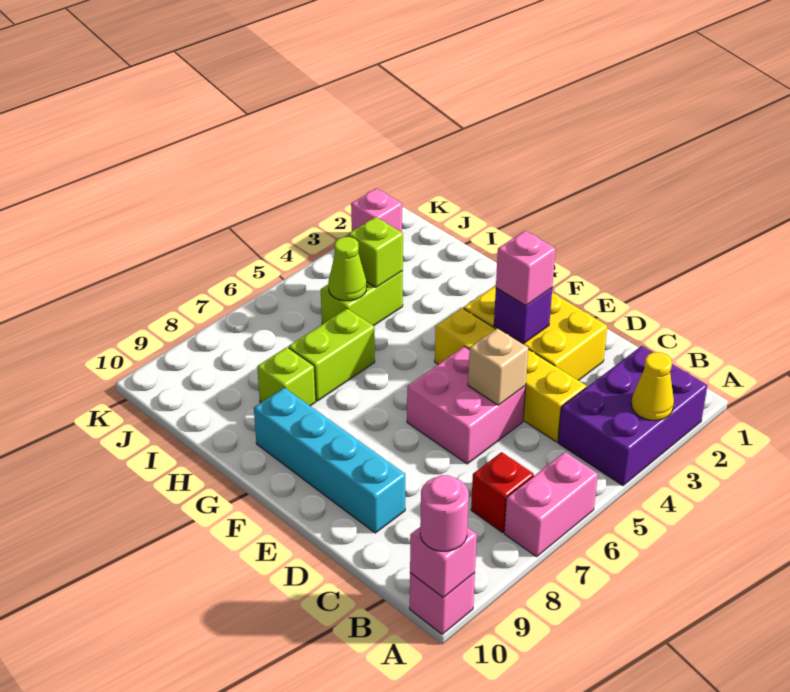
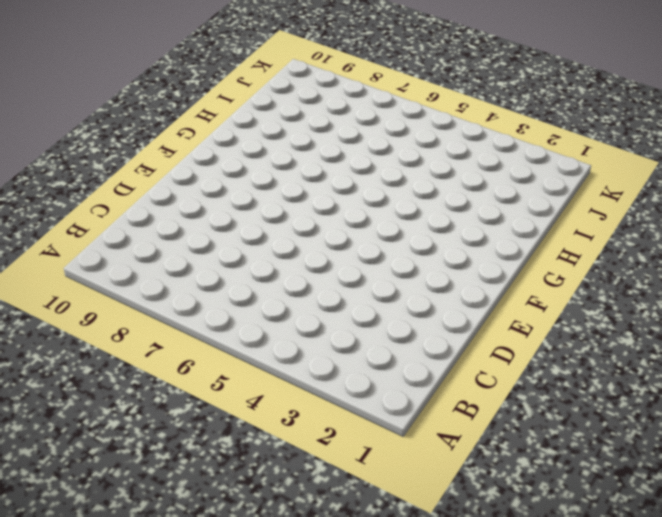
none -> purple 2x3 brick [558,346,707,486]
none -> pink 1x2 brick [504,452,598,557]
none -> pink 1x1 brick [410,573,475,634]

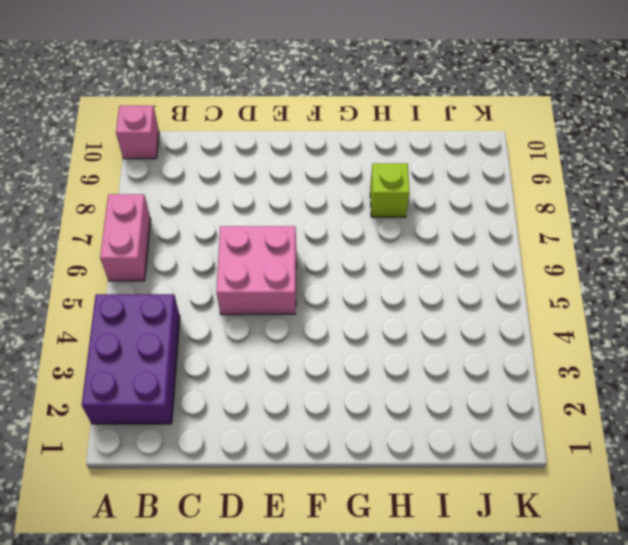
none -> red 1x1 brick [471,452,534,533]
none -> yellow 1x4 brick [435,308,586,442]
none -> yellow 2x3 brick [464,285,607,380]

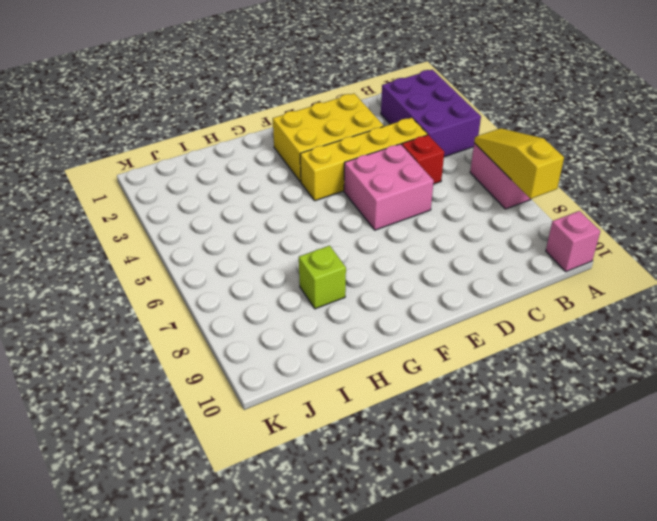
yellow 1x3 slope [474,128,564,199] -> none
red 1x1 brick [402,135,444,184] -> red 1x1 brick moved to [471,452,534,533]
none -> cyan 1x4 brick [254,388,405,533]
none -> lime 1x2 brick [288,309,375,401]
none -> lime 1x2 brick [321,271,403,326]

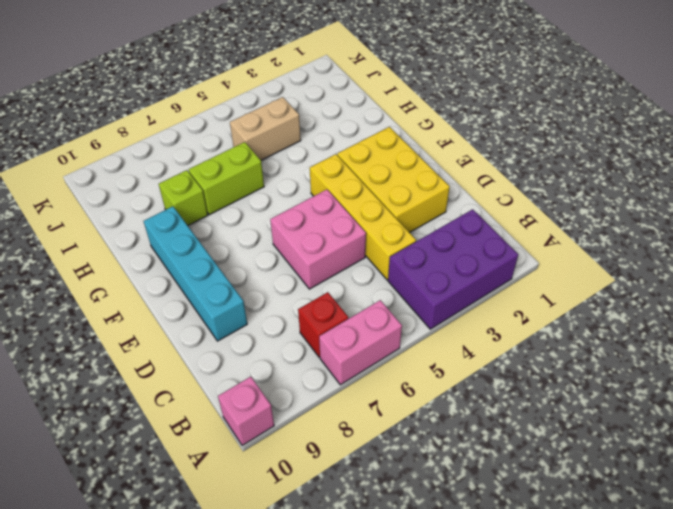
tan 1x2 brick [230,97,301,160] -> lime 1x2 brick [321,271,403,326]
none -> pink 1x1 brick [351,188,402,232]
none -> yellow 1x1 cone [631,352,674,420]
none -> pink 1x1 brick [410,527,477,598]

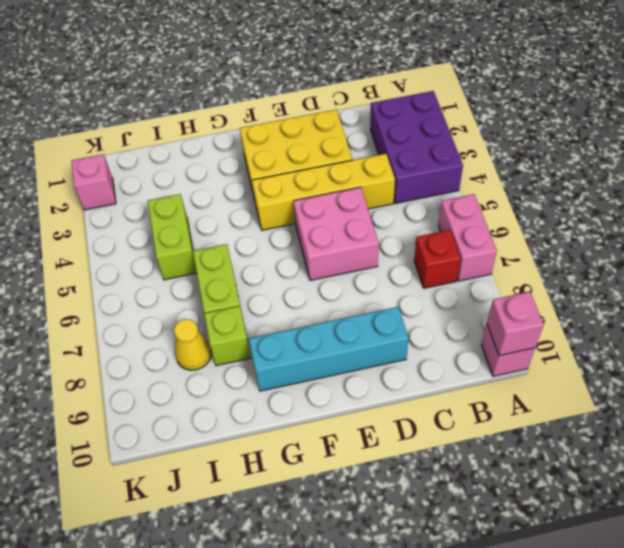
yellow 1x1 cone [174,319,211,370] -> yellow 1x1 cone moved to [631,352,674,420]
none -> tan 1x1 brick [468,328,528,405]
none -> purple 1x1 brick [494,288,552,344]
none -> lime 1x1 brick [349,217,403,287]

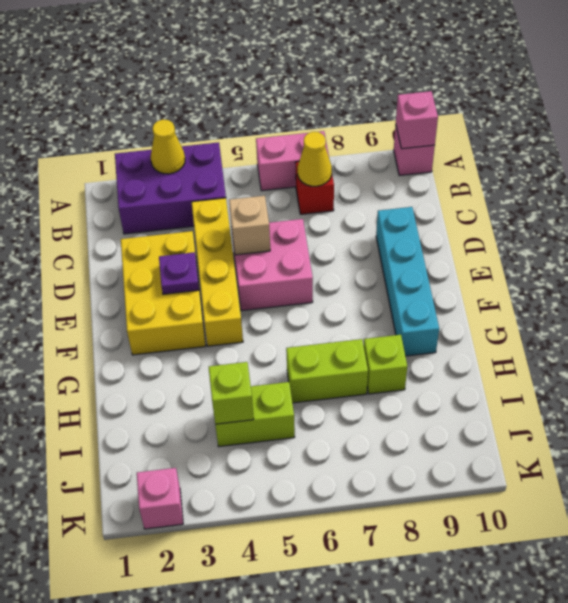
yellow 1x1 cone [298,132,332,186] -> none
purple 1x1 plate [159,252,199,294] -> purple 1x1 brick [494,288,552,344]
none -> lime 1x1 cone [328,237,367,301]
none -> pink 1x1 round brick [420,475,469,551]
none -> pink 1x1 brick [496,231,556,306]

